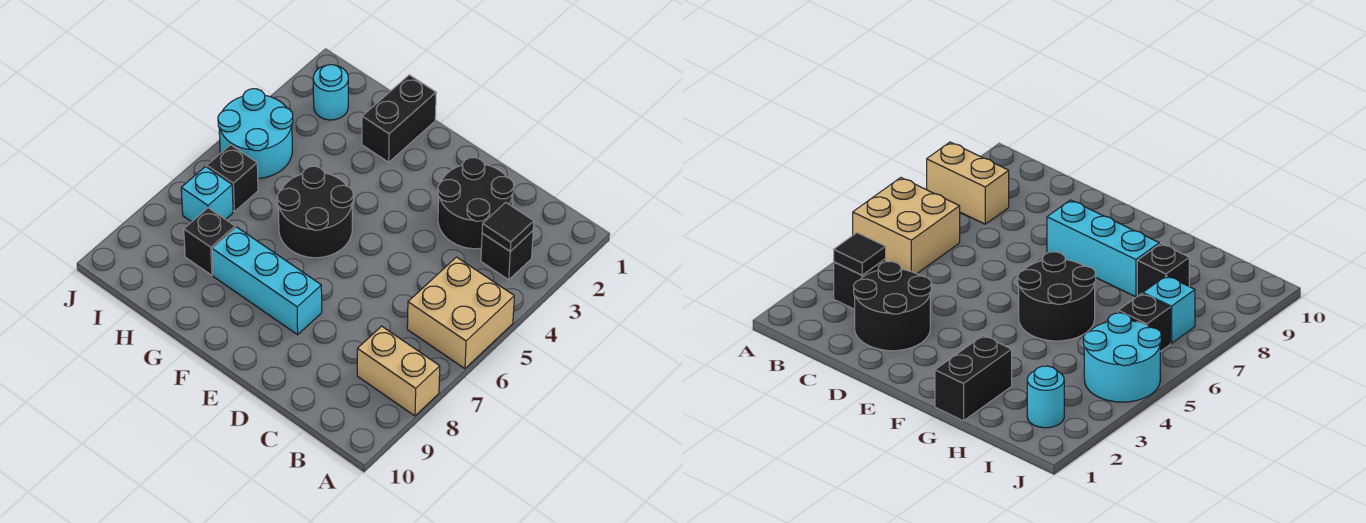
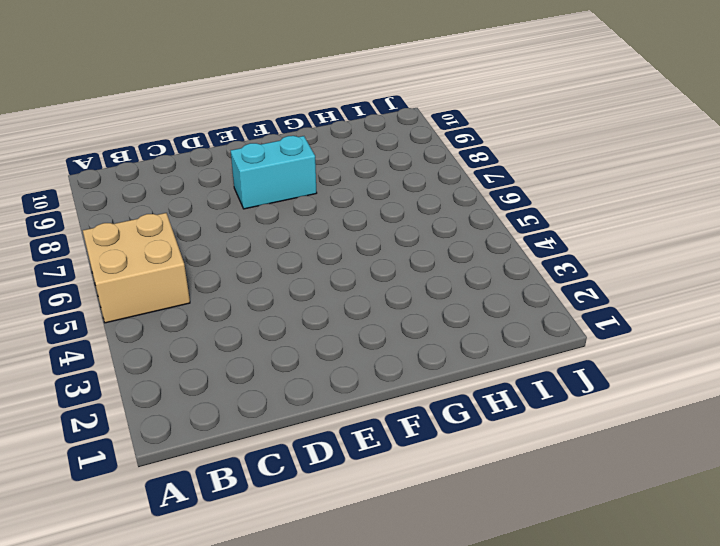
cyan 1x2 brick [231,136,317,209] -> cyan 1x3 brick [212,227,322,335]
none -> tan 1x2 brick [357,326,440,416]
none -> black 1x1 brick [481,231,533,280]
none -> black 2x2 round brick [438,158,514,249]

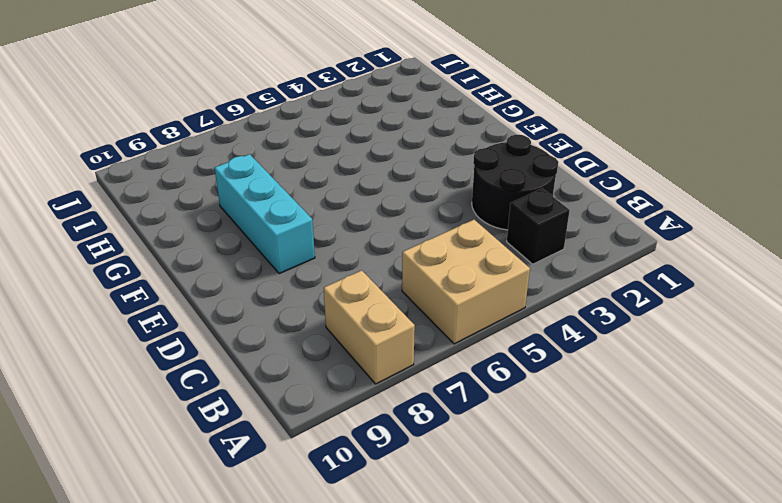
none -> black 2x2 round brick [277,166,353,258]
none -> black 1x2 brick [362,75,436,162]
none -> black 1x1 brick [184,208,235,275]

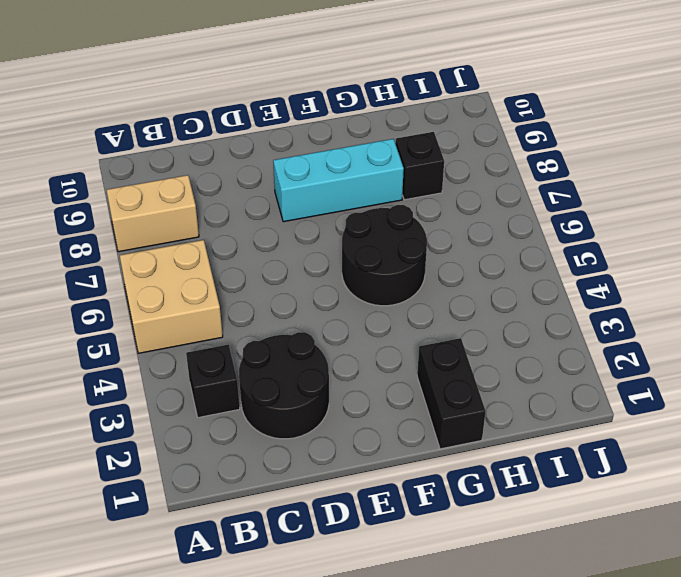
none -> cyan 1x1 round brick [313,65,348,120]
none -> cyan 2x2 round brick [218,89,293,178]
none -> black 1x1 brick [207,145,258,211]

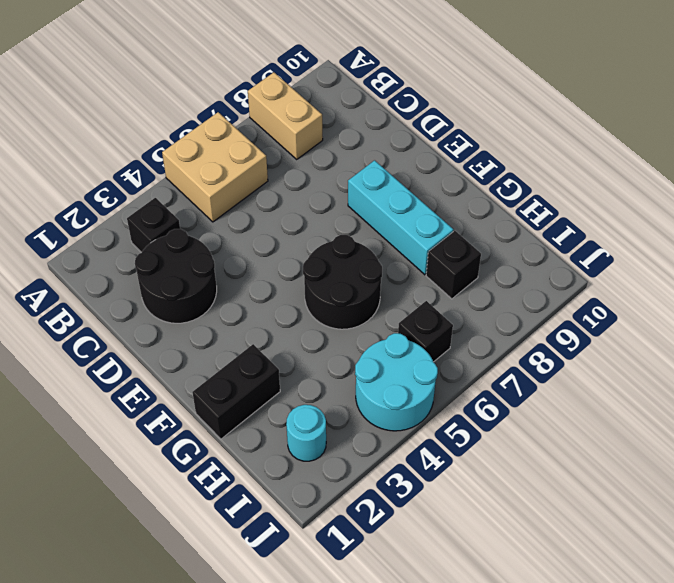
none -> cyan 1x1 brick [181,167,233,222]
none -> black 1x1 tile [482,202,534,251]

